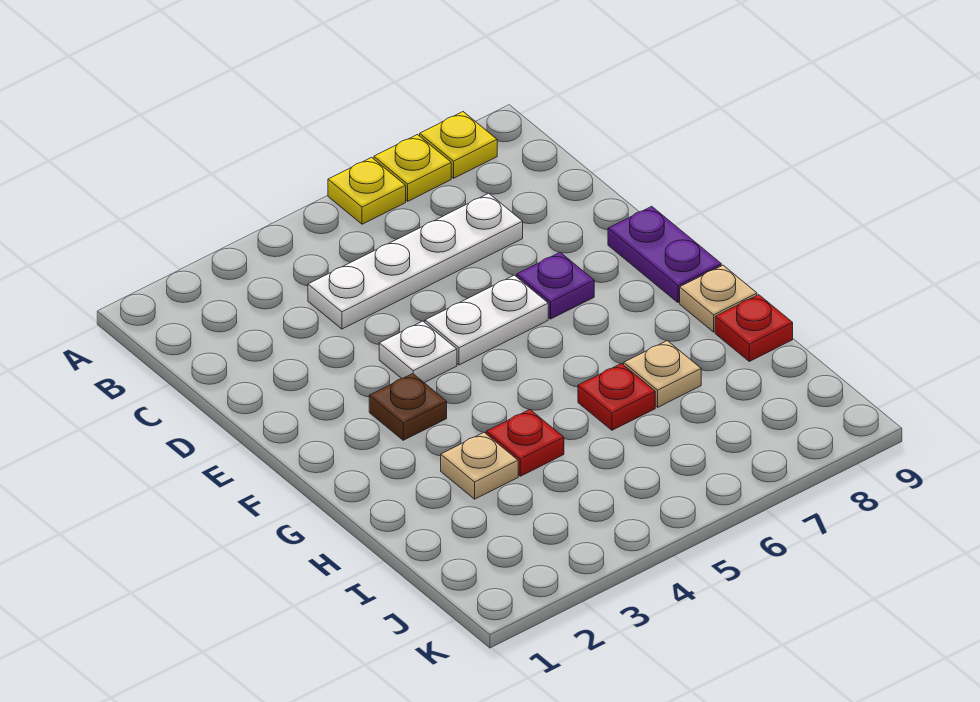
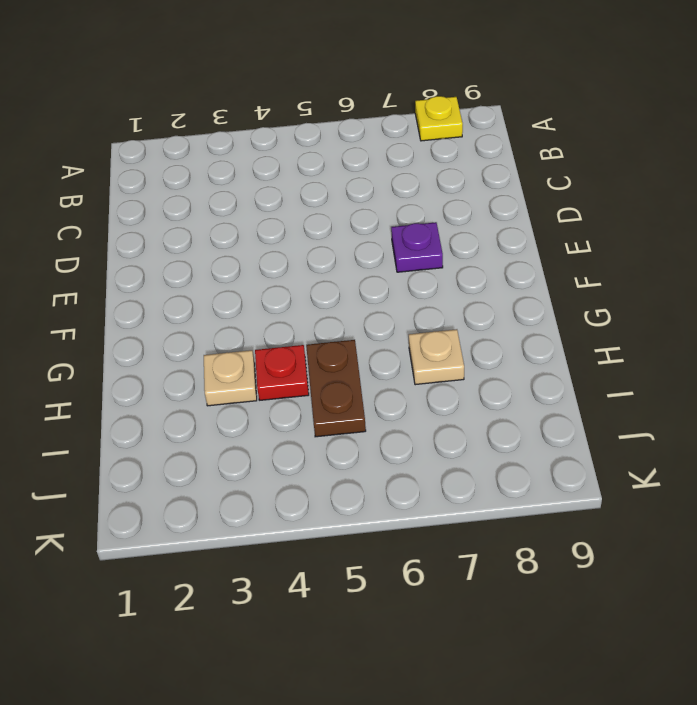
brown 1x2 plate [306,340,366,437] -> none
none -> yellow 1x1 plate [328,158,406,224]
none -> yellow 1x1 plate [374,135,451,201]
none -> white 1x4 plate [308,193,523,329]

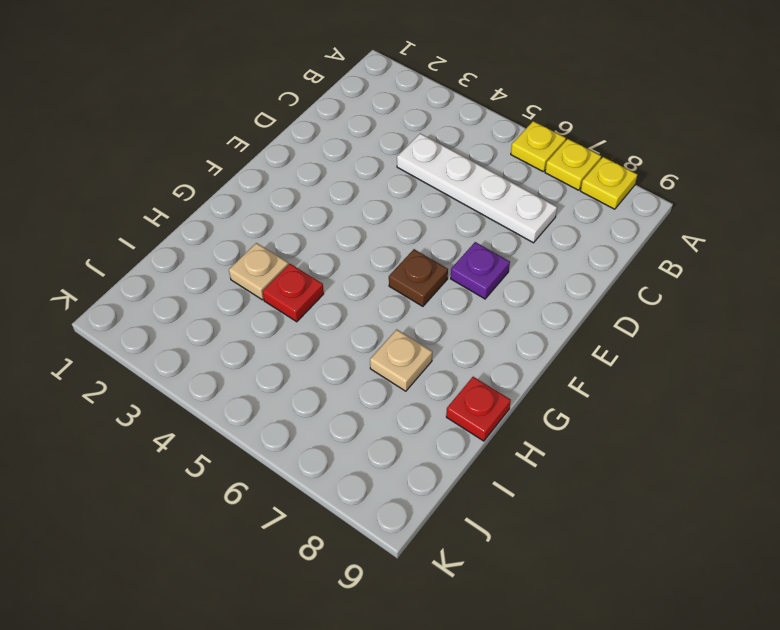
brown 1x1 plate [389,249,448,306] -> brown 1x1 plate moved to [369,374,447,440]
none -> white 1x1 plate [379,321,457,383]
none -> white 1x2 plate [425,275,548,365]
none -> purple 1x2 plate [608,206,721,303]

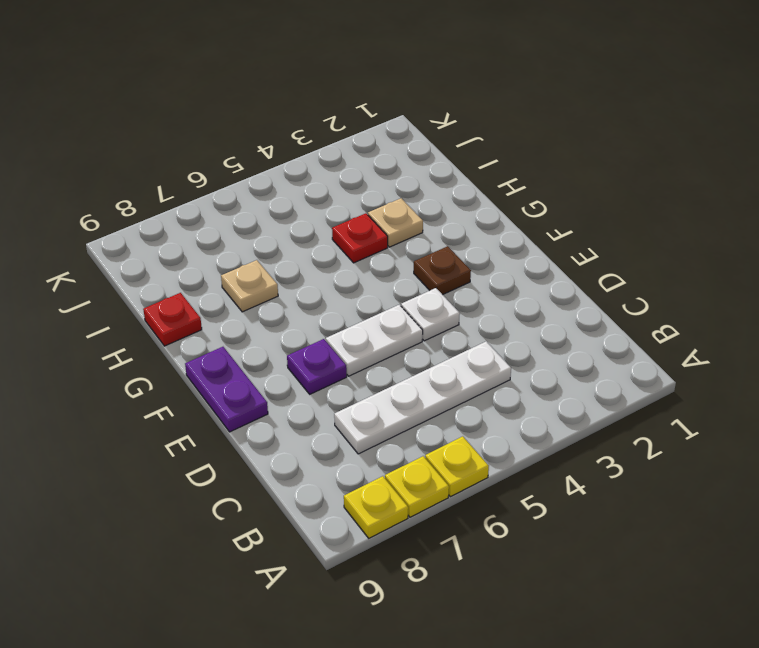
none -> tan 1x1 plate [680,265,757,332]
none -> red 1x1 plate [578,364,655,430]

